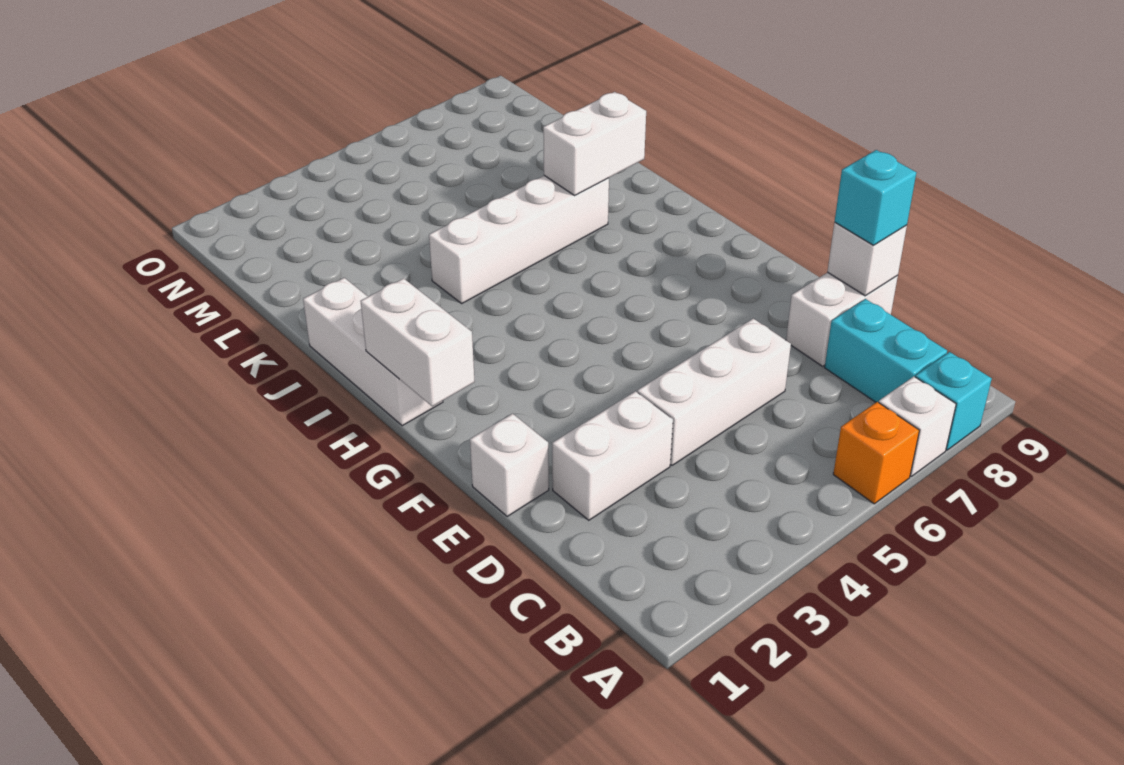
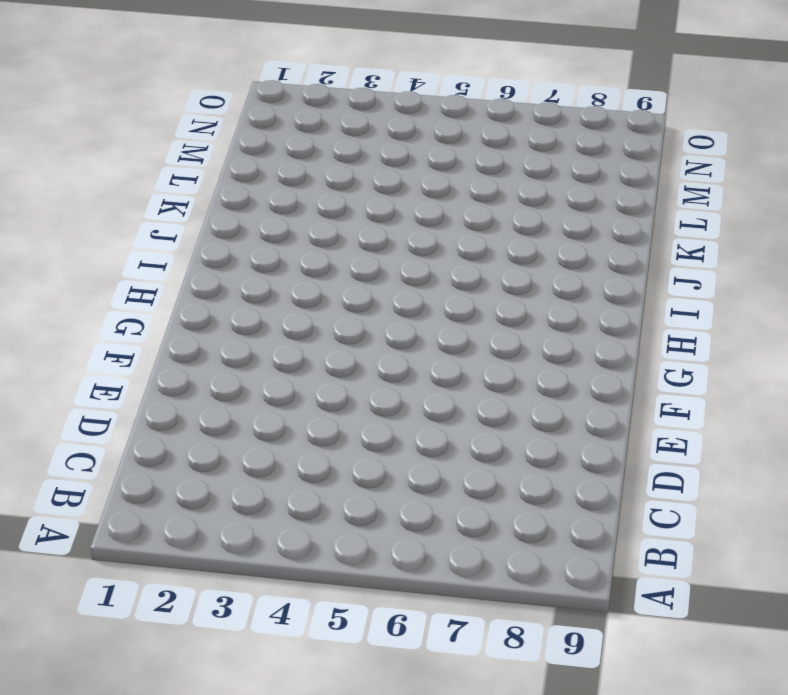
none -> orange 1x1 brick [833,402,919,504]
none -> white 1x1 brick [879,377,956,476]
none -> cyan 1x1 brick [915,352,992,450]

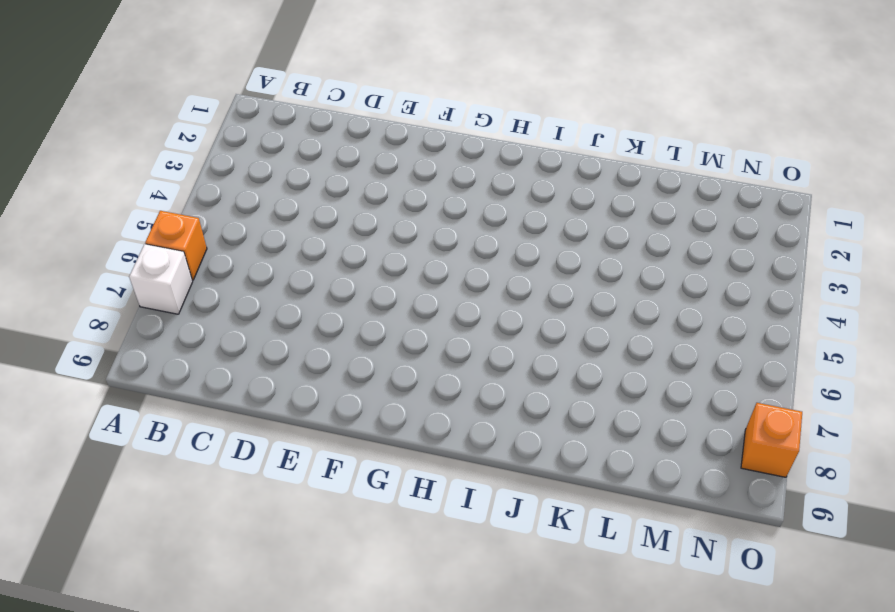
orange 1x1 brick [741,403,802,477] -> none
none -> cyan 1x1 brick [915,352,992,450]
none -> cyan 1x2 brick [825,299,947,402]
none -> white 1x2 brick [552,391,673,520]

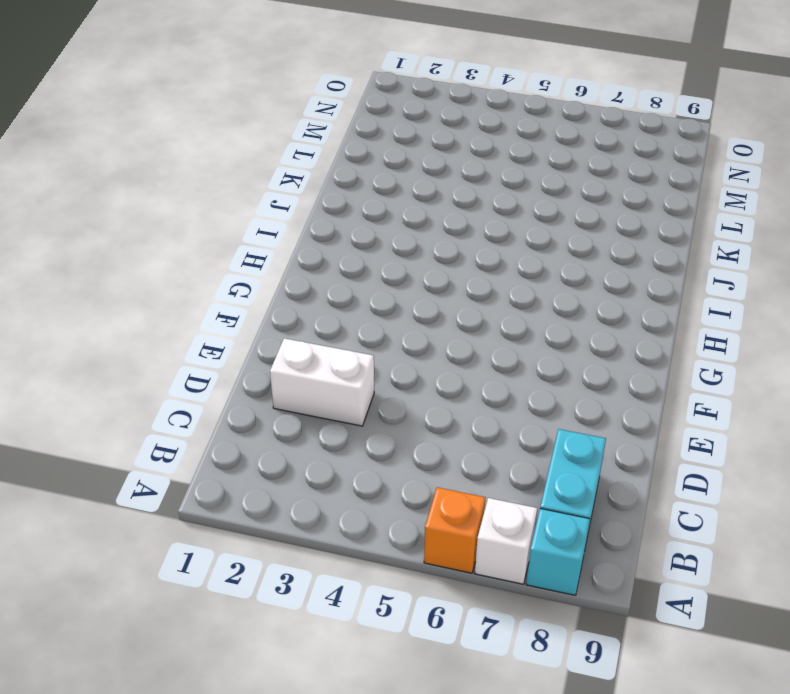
none -> white 1x3 brick [637,319,791,465]
none -> white 1x2 brick [786,272,898,366]
none -> white 1x1 brick [470,414,549,516]

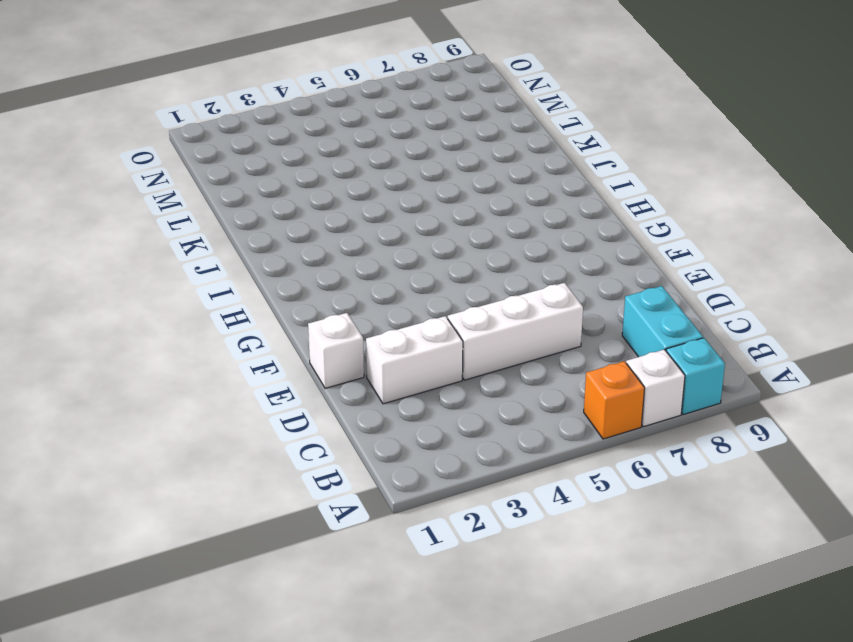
none -> white 1x2 brick [786,272,898,366]
none -> white 1x3 brick [303,278,443,426]
none -> white 1x4 brick [429,176,609,303]

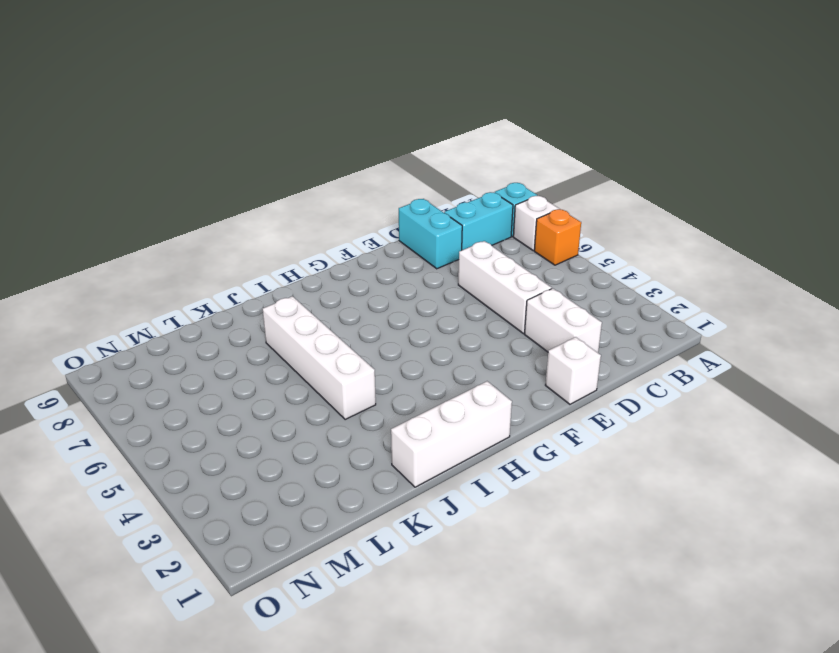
cyan 1x2 brick [399,199,462,269] -> white 1x2 brick [786,272,898,366]
none -> white 1x1 brick [827,223,907,296]
none -> white 1x2 brick [361,278,474,406]
none -> white 1x2 brick [543,92,646,195]

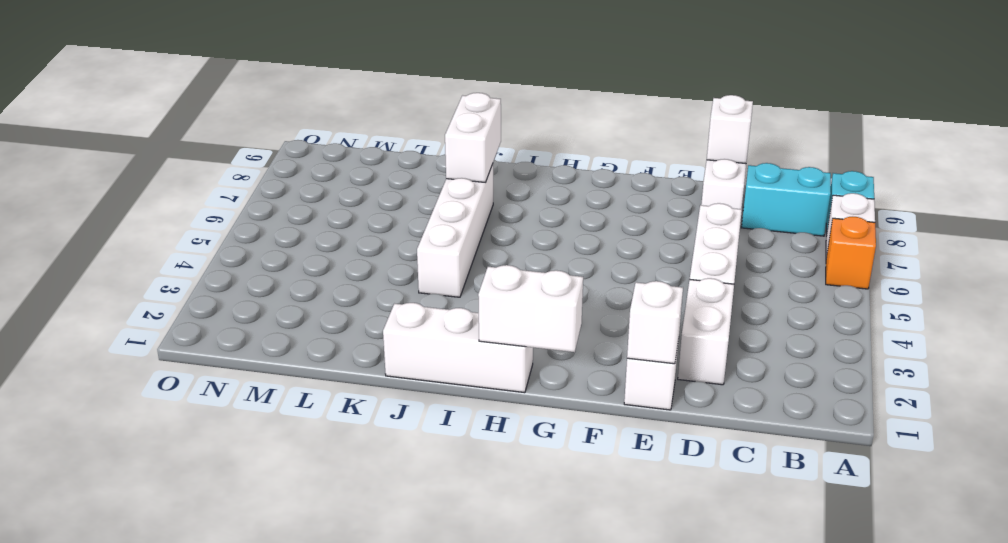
white 1x1 brick [627,281,683,364] -> none
none -> cyan 1x1 brick [835,150,916,245]

